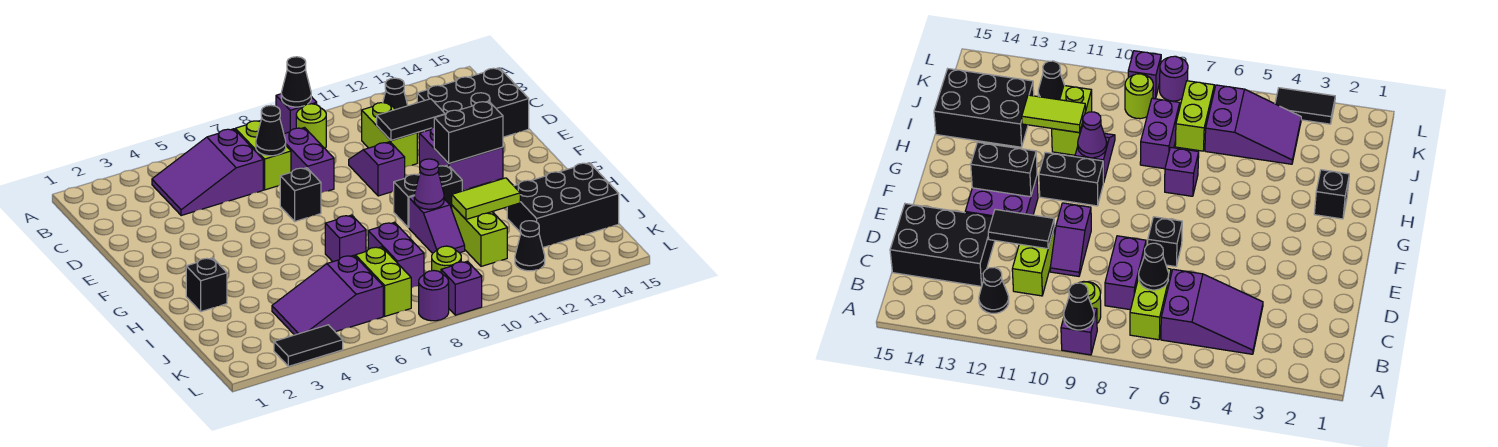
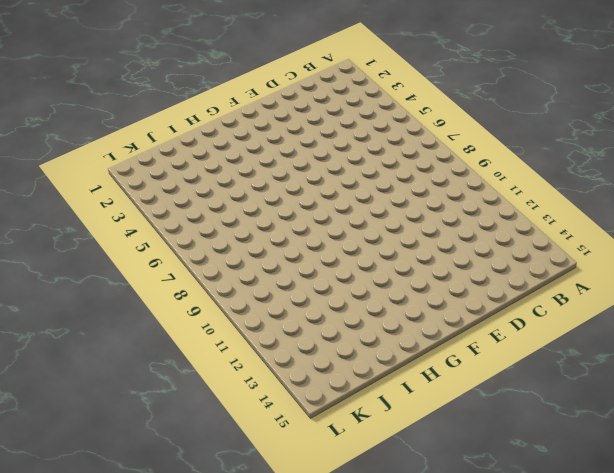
none -> purple 1x1 brick [276,94,317,134]
none -> purple 2x3 slope [152,129,263,216]
none -> lime 1x2 brick [235,121,291,190]
none -> lime 1x1 round brick [296,104,326,148]

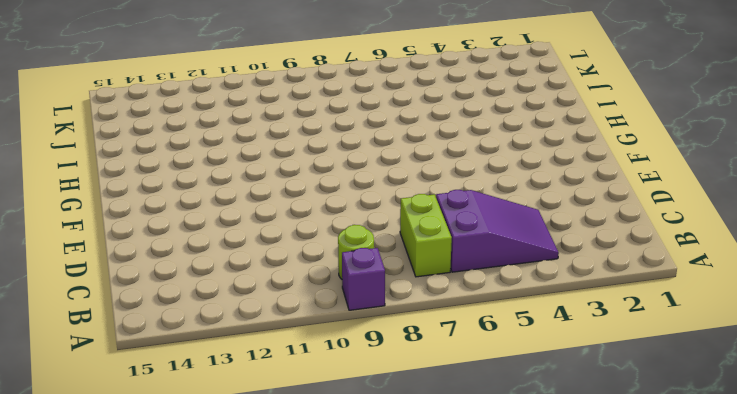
none -> black 1x1 cone [383,78,408,110]
none -> purple 1x2 brick [284,128,334,193]
none -> lime 1x2 brick [362,102,417,167]
none -> black 2x3 brick [417,68,529,137]

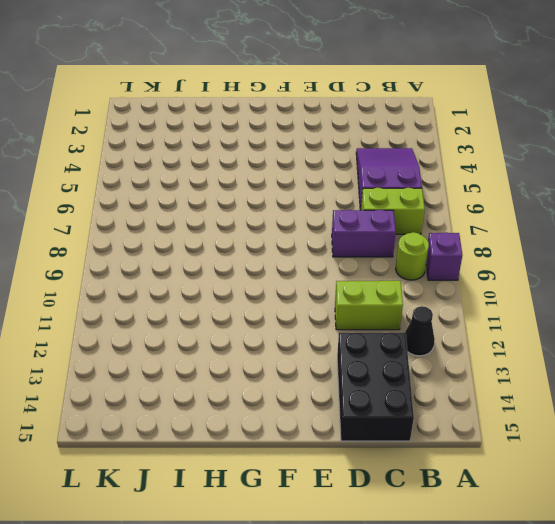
none -> purple 1x2 slope [349,142,405,196]
none -> black 1x1 brick [280,168,321,221]
none -> purple 2x2 brick [419,127,503,191]
none -> black 1x2 brick [394,165,462,228]

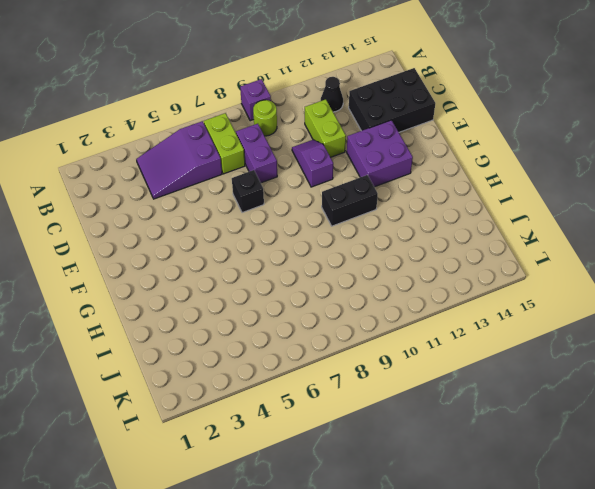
none -> black 1x1 brick [186,258,227,312]
none -> purple 1x1 brick [325,215,366,262]
none -> purple 1x2 slope [409,196,465,253]
none -> purple 1x2 brick [368,222,424,288]

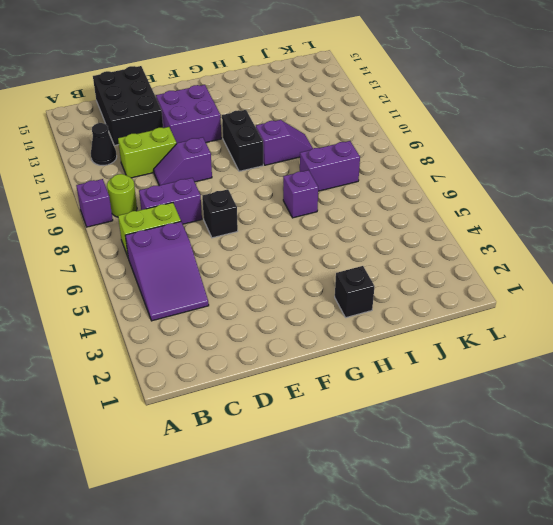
none -> lime 1x2 brick [452,205,507,266]
none -> black 2x3 brick [507,163,619,247]
none -> purple 2x3 slope [272,255,383,335]
none -> lime 1x2 brick [355,247,411,316]

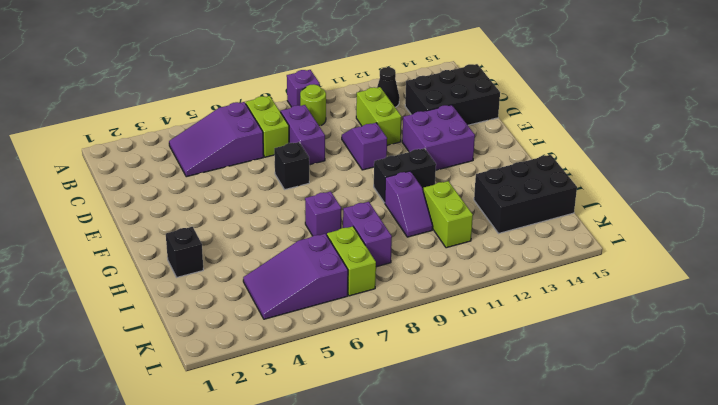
none -> lime 1x1 round brick [432,246,461,272]
none -> black 1x1 cone [515,221,545,271]
none -> black 1x2 tile [274,325,343,366]
none -> purple 1x1 round brick [419,271,449,321]

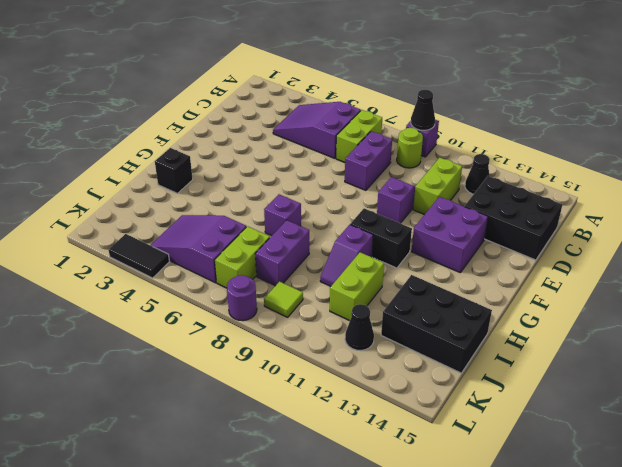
lime 1x1 tile [264,281,303,317] -> lime 1x1 round brick [432,246,461,272]
none -> black 1x1 brick [280,168,321,221]
none -> purple 1x1 brick [441,261,482,315]
none -> black 1x1 cone [256,106,286,156]
none -> black 1x2 tile [377,99,445,140]

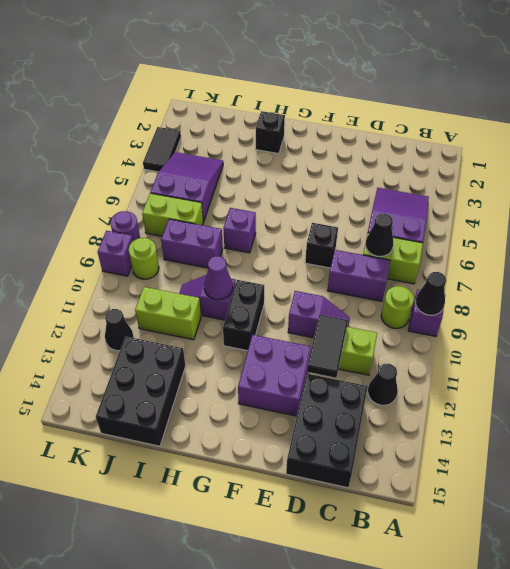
none -> black 1x2 brick [434,101,503,163]
none -> lime 1x2 tile [452,178,520,219]

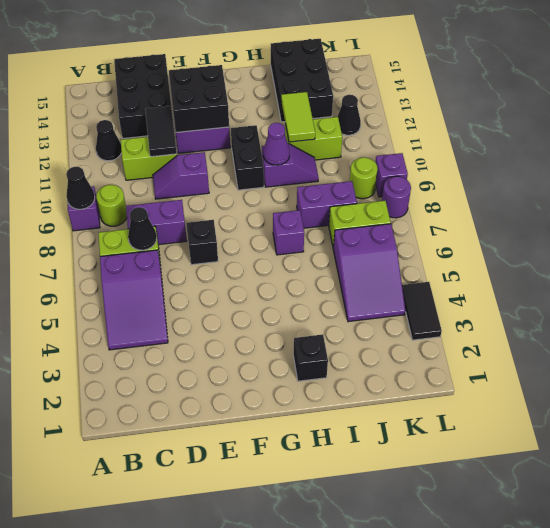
black 2x2 brick [169,65,229,132] -> black 1x2 brick [434,101,503,163]

